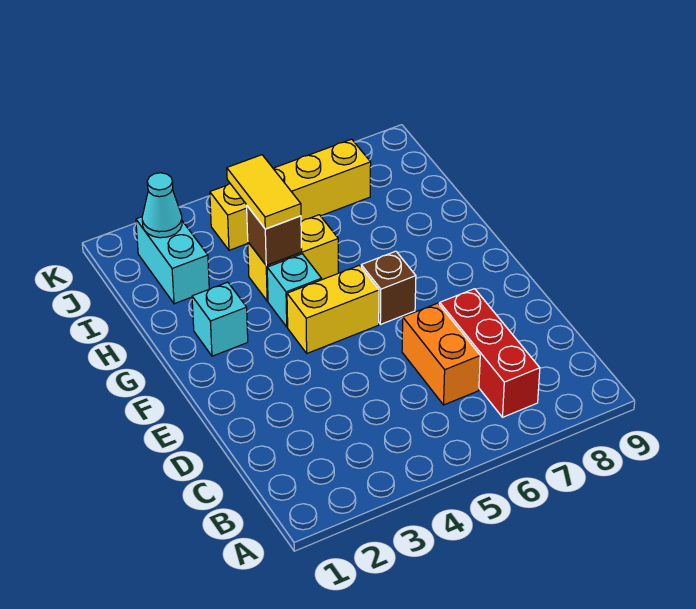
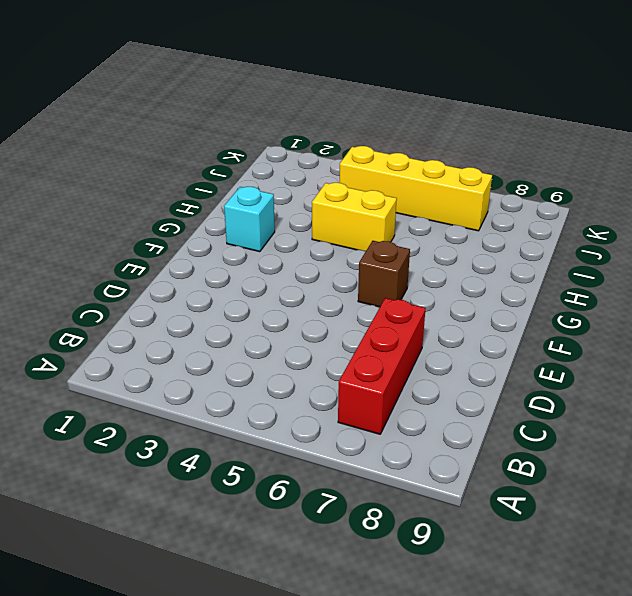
none -> orange 1x2 brick [402,303,480,405]
none -> yellow 1x2 brick [287,265,379,353]
none -> cyan 1x1 brick [267,254,322,327]

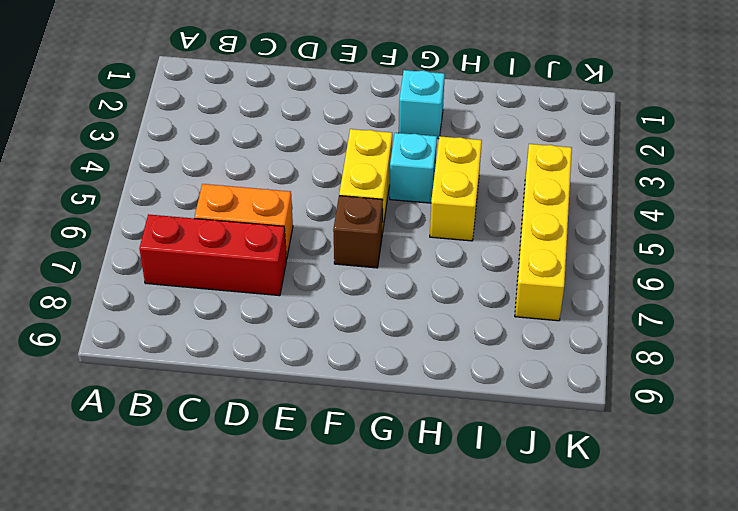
none -> cyan 1x2 brick [136,217,209,304]
none -> brown 1x1 brick [247,206,302,265]
none -> cyan 1x1 cone [142,173,182,238]

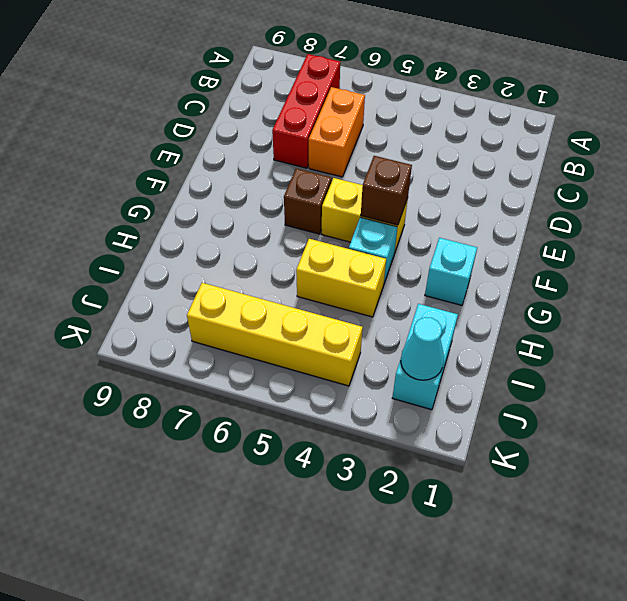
brown 1x1 brick [361,156,412,225] -> brown 1x1 brick moved to [247,206,302,265]
none -> yellow 1x2 tile [227,155,301,229]

